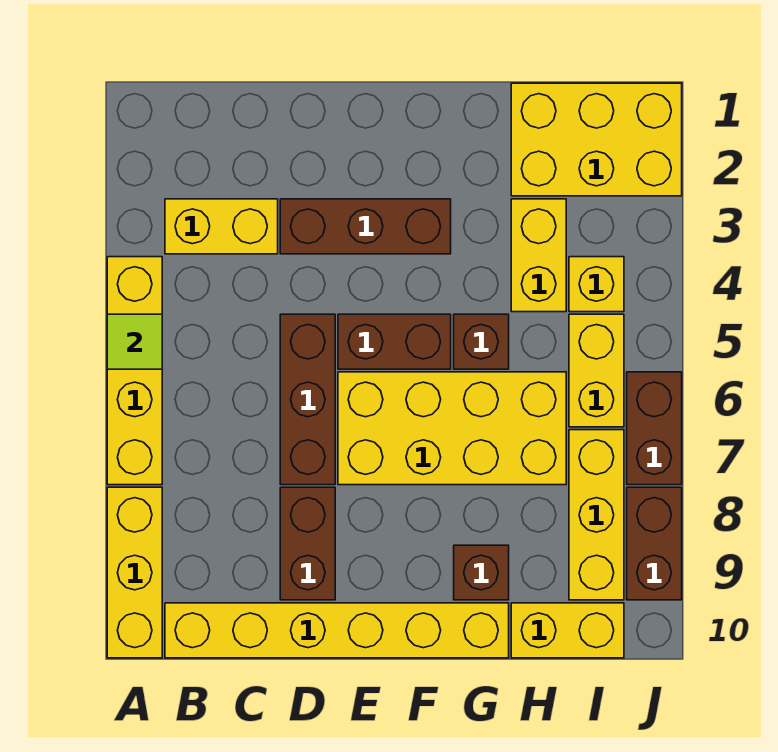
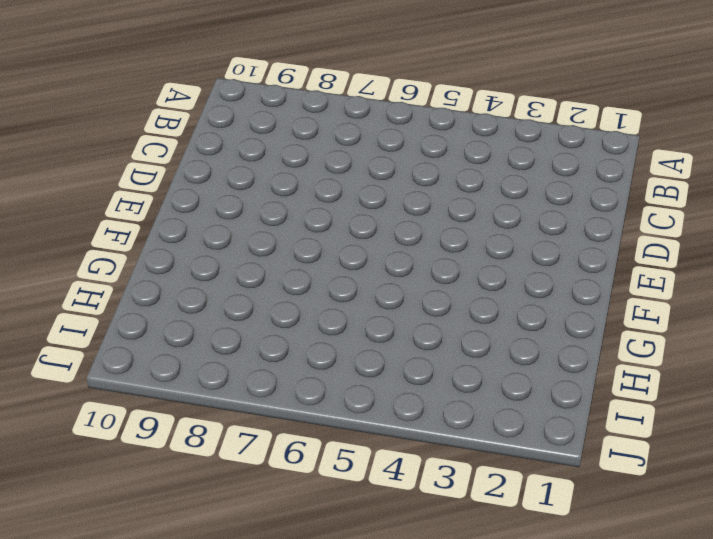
none -> yellow 1x4 brick [107,257,162,485]
none -> yellow 1x3 brick [107,487,162,658]
none -> yellow 1x2 brick [165,199,278,254]

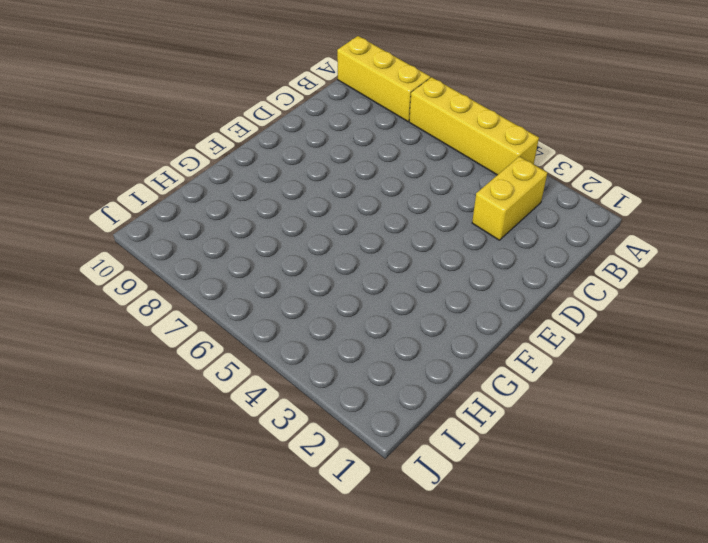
none -> yellow 1x6 brick [165,603,509,658]
none -> brown 1x3 brick [280,199,451,254]
none -> brown 1x3 brick [280,314,335,485]

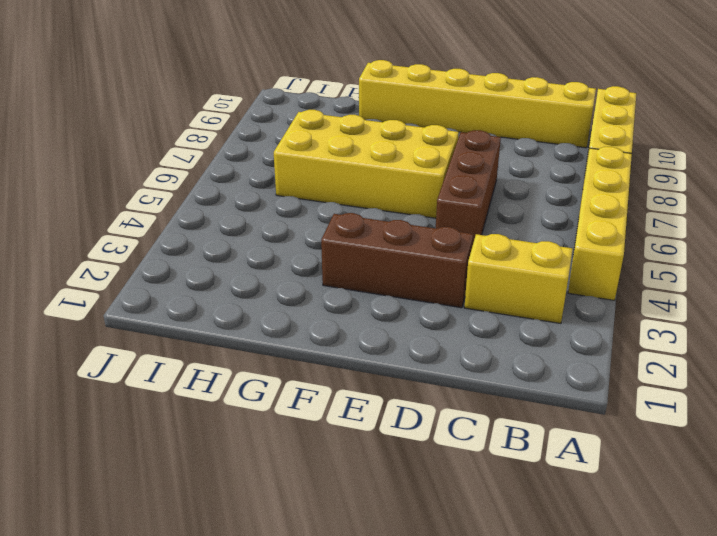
none -> brown 1x2 brick [280,487,335,600]
none -> brown 1x2 brick [338,314,451,369]
none -> brown 1x1 brick [454,314,509,369]

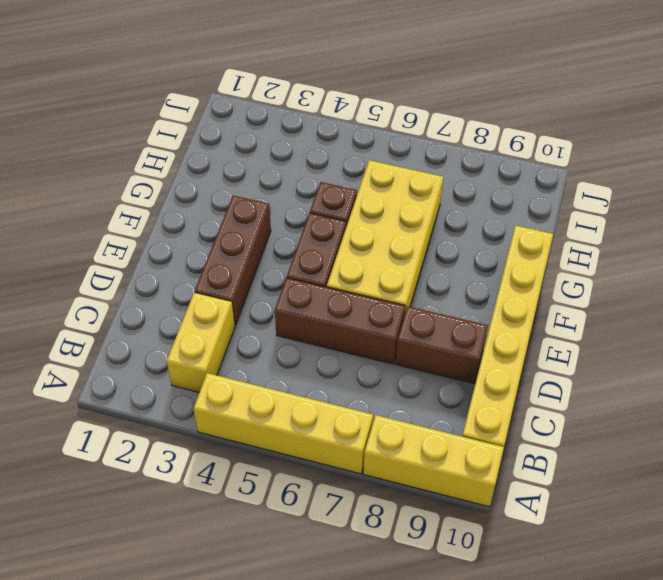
none -> brown 1x1 brick [454,545,509,600]
none -> yellow 2x3 brick [511,83,682,196]
none -> yellow 1x2 brick [511,199,566,312]

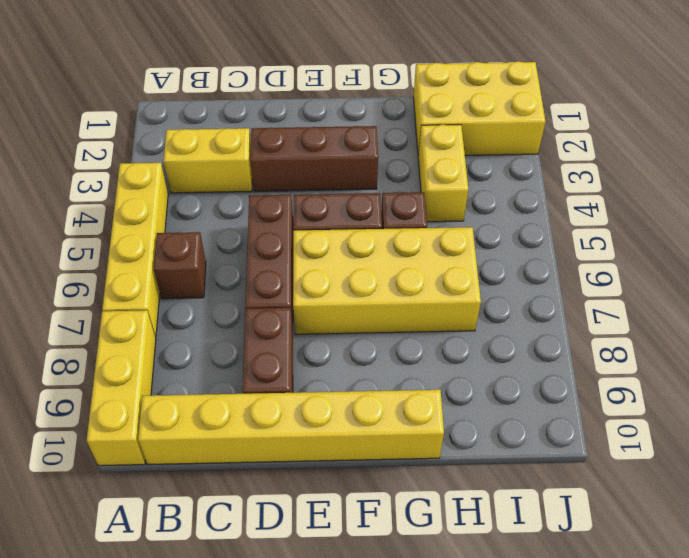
brown 1x1 brick [154,232,206,299] -> brown 1x1 brick moved to [454,545,509,600]
none -> yellow 1x2 brick [511,603,624,658]
none -> yellow 1x1 brick [569,257,624,312]
none -> yellow 1x2 brick [569,314,624,427]

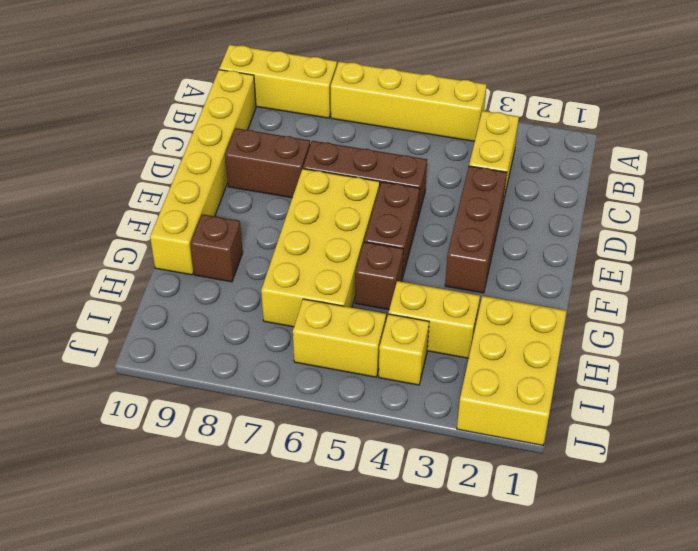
none -> yellow 1x2 brick [511,603,624,658]
none -> yellow 1x3 brick [569,430,624,600]
none -> brown 1x2 brick [627,372,682,485]

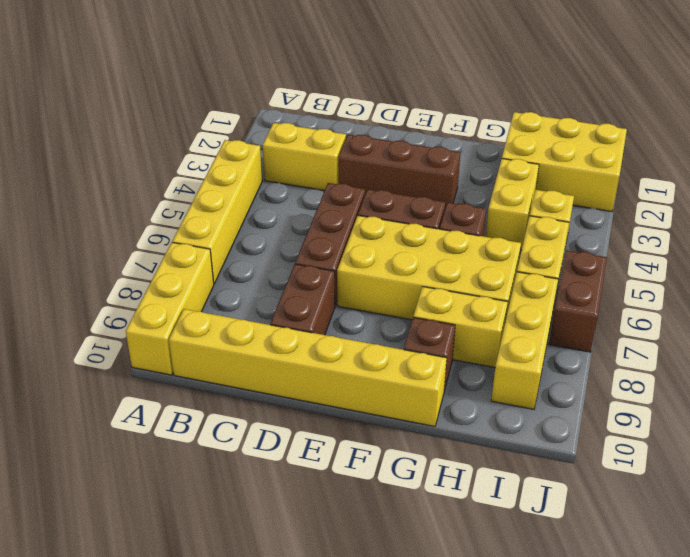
yellow 1x2 brick [413,287,508,368] -> yellow 1x2 brick moved to [511,603,624,658]
none -> brown 1x2 brick [627,487,682,600]
none -> lime 1x1 tile [107,314,162,369]

